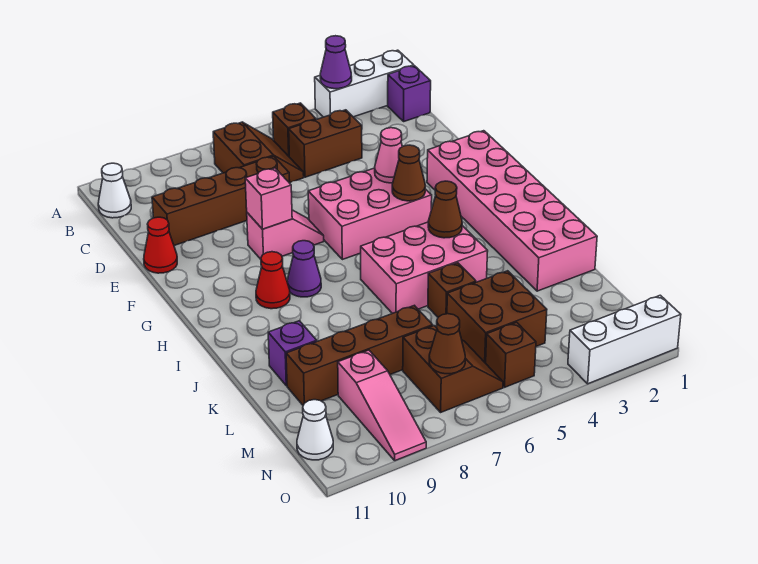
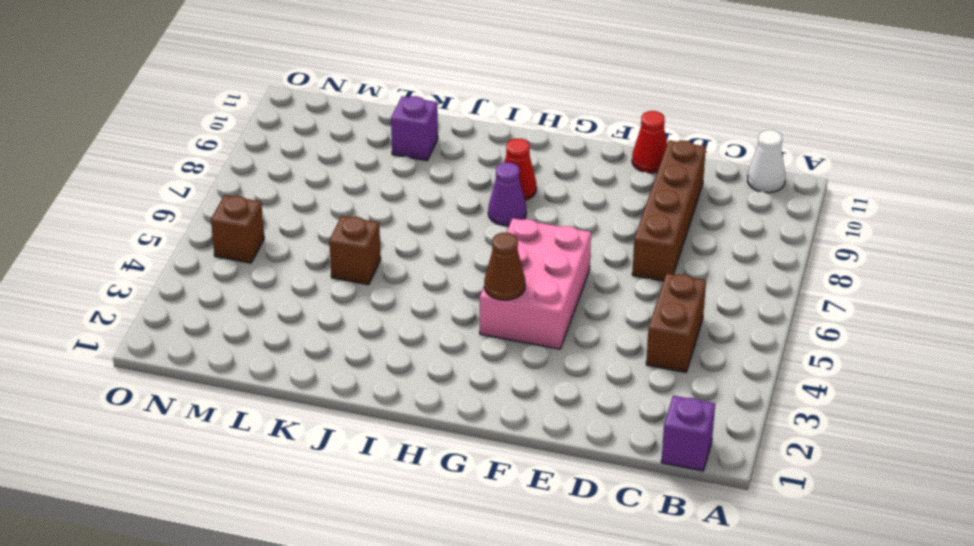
none -> white 1x3 brick [315,50,414,117]
none -> brown 1x1 brick [273,103,316,156]
none -> brown 2x2 slope [213,122,304,182]

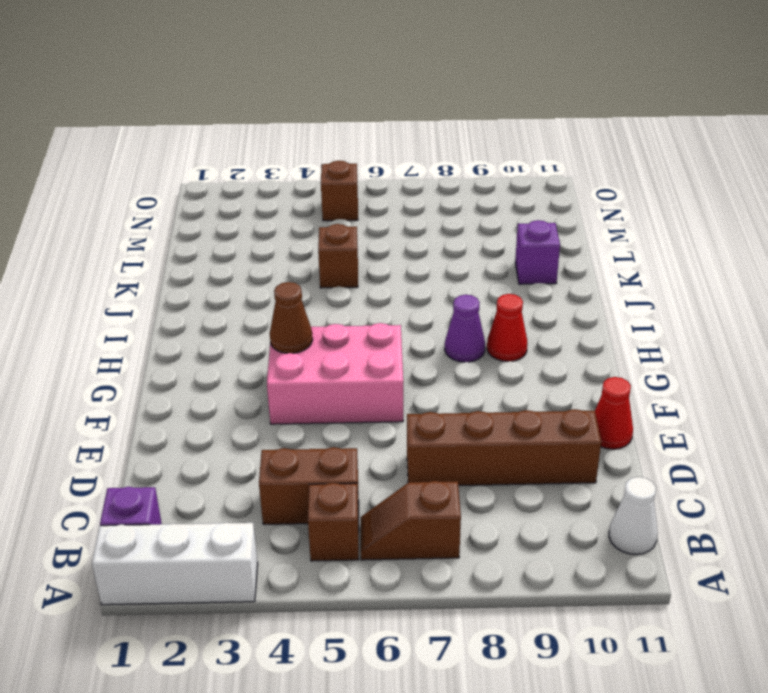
brown 1x2 slope [361,481,461,560] -> brown 2x2 slope [213,122,304,182]
none -> pink 2x6 brick [427,131,597,291]
none -> pink 1x2 slope [247,210,324,259]
none -> pink 2x3 brick [361,222,488,314]

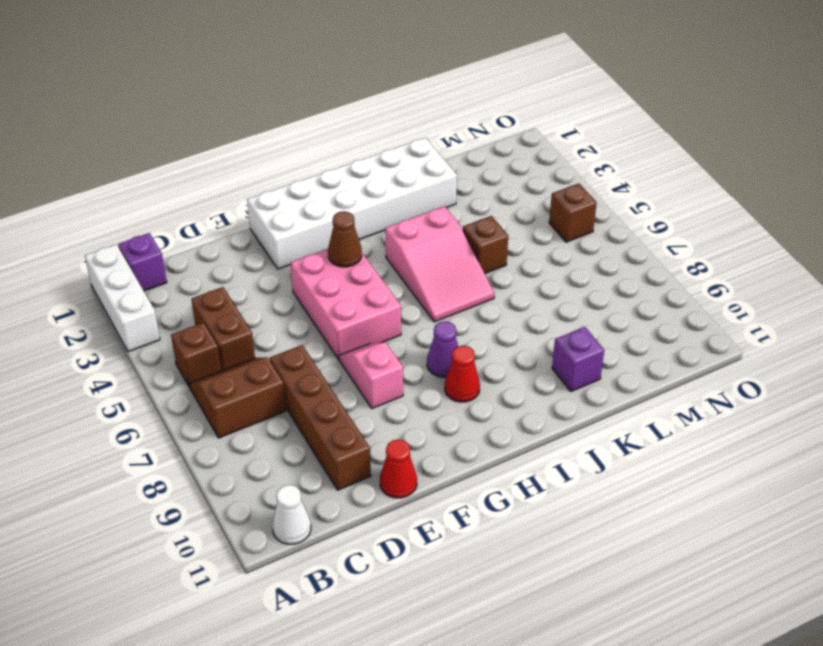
white 2x6 brick [247,138,457,269] -> pink 2x6 brick [427,131,597,291]
pink 2x3 slope [385,206,494,322] -> pink 2x3 brick [361,222,488,314]
none -> brown 2x2 brick [447,271,547,363]
none -> brown 1x4 brick [286,305,433,405]
none -> brown 2x2 slope [403,326,503,412]

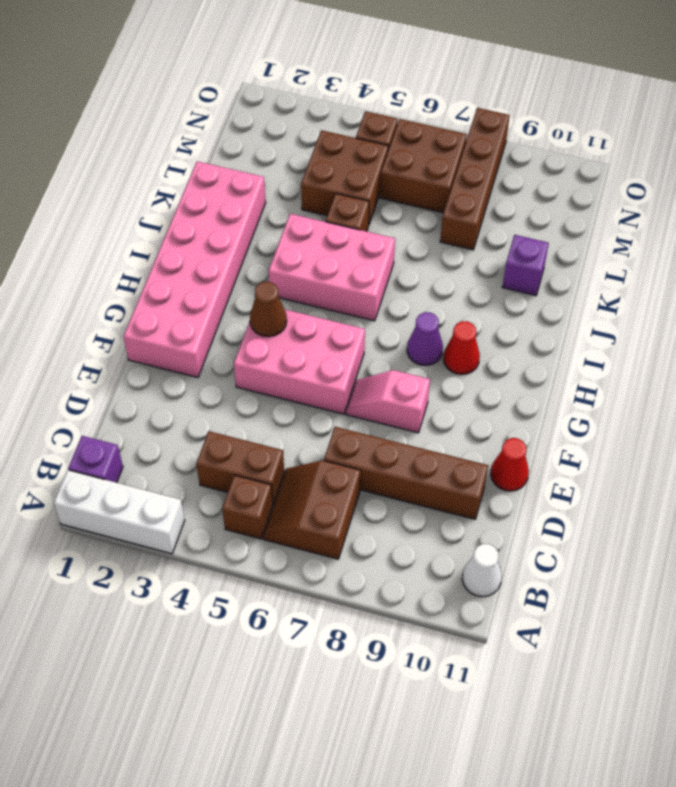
brown 1x4 brick [440,108,510,250] -> brown 1x4 brick turned to [286,305,433,405]
brown 2x2 brick [380,119,467,213] -> brown 2x2 slope [403,326,503,412]
none -> pink 1x3 slope [338,350,426,461]
none -> white 1x1 cone [297,400,333,460]
none -> white 1x3 brick [568,295,681,384]

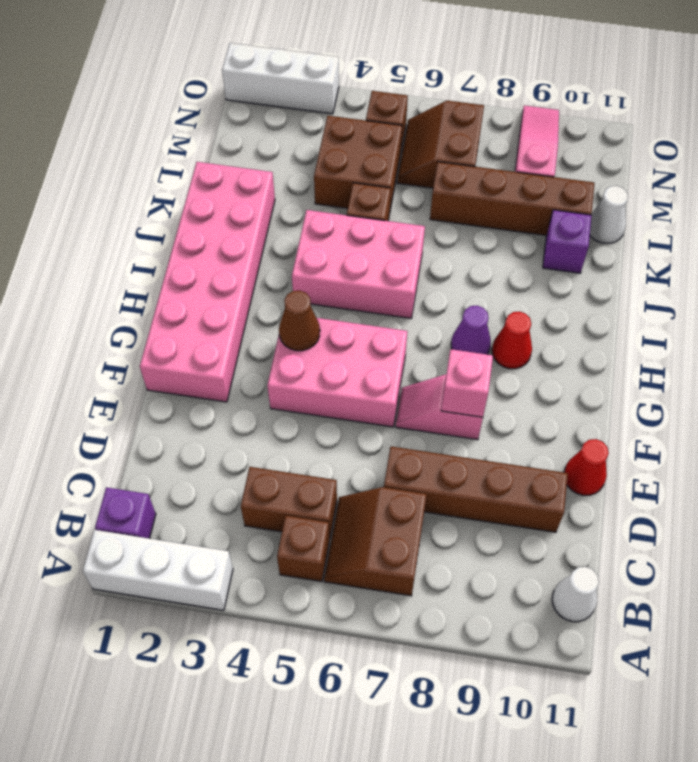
white 1x1 cone [590,186,628,243] -> white 1x1 cone moved to [297,400,333,460]
none -> purple 1x1 cone [320,36,352,89]
none -> pink 1x1 cone [375,128,402,183]
none -> brown 1x1 cone [428,181,462,238]

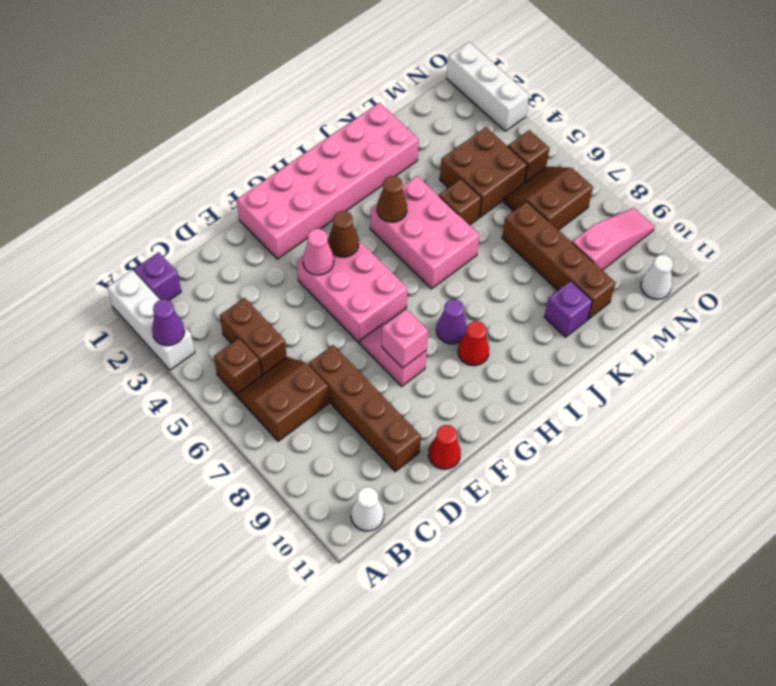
none -> brown 1x1 cone [429,314,465,374]

